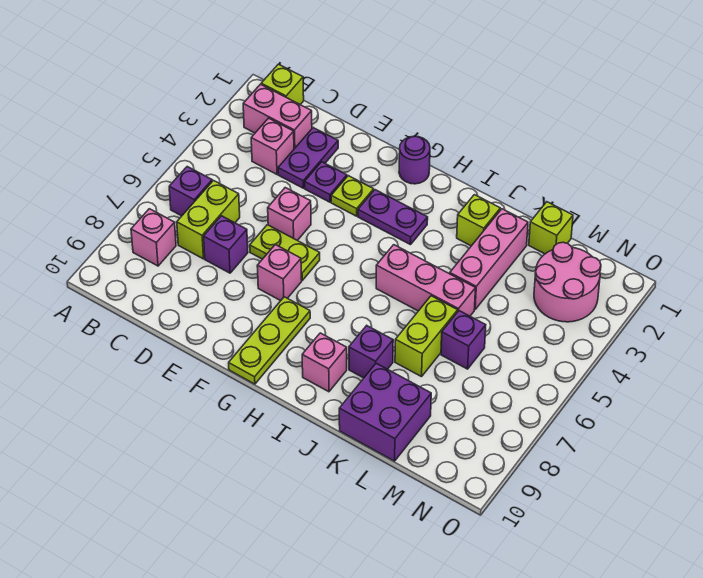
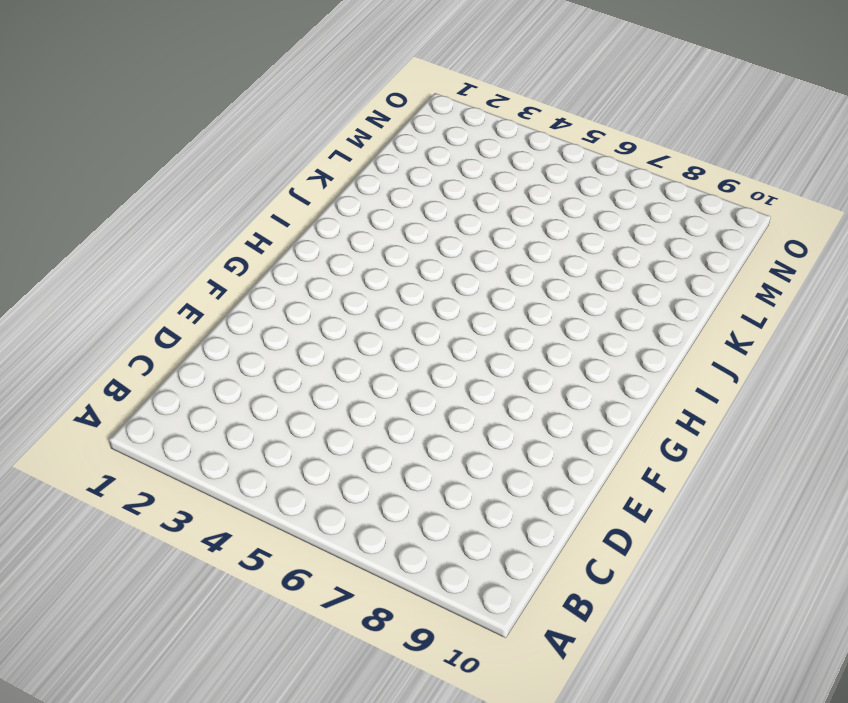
none -> lime 1x1 brick [261,64,304,105]
none -> pink 1x2 brick [243,84,312,149]
none -> purple 1x1 brick [169,167,212,216]

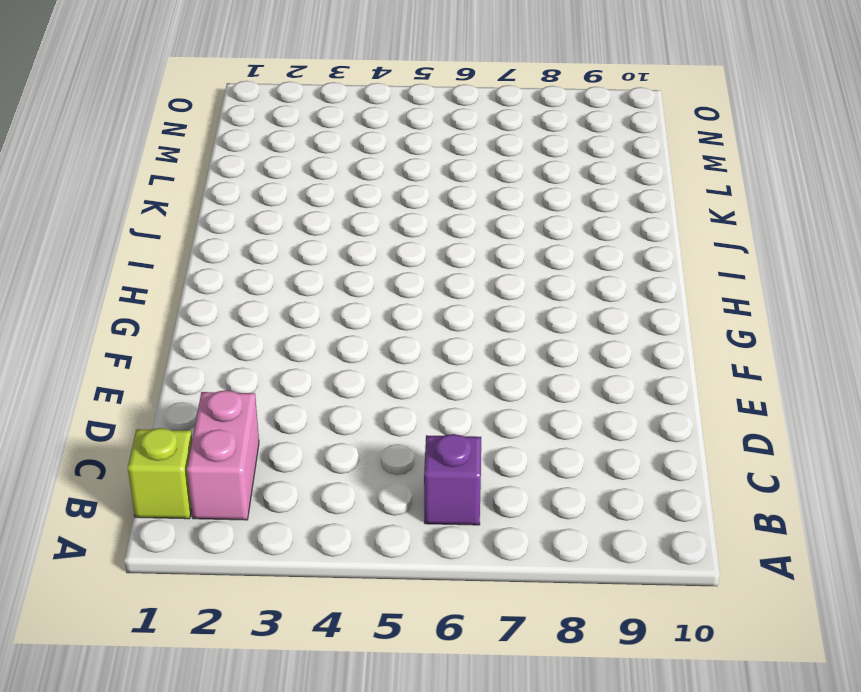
none -> pink 1x1 brick [131,209,176,266]
none -> pink 1x1 brick [251,118,294,174]
none -> lime 1x2 brick [177,181,240,259]

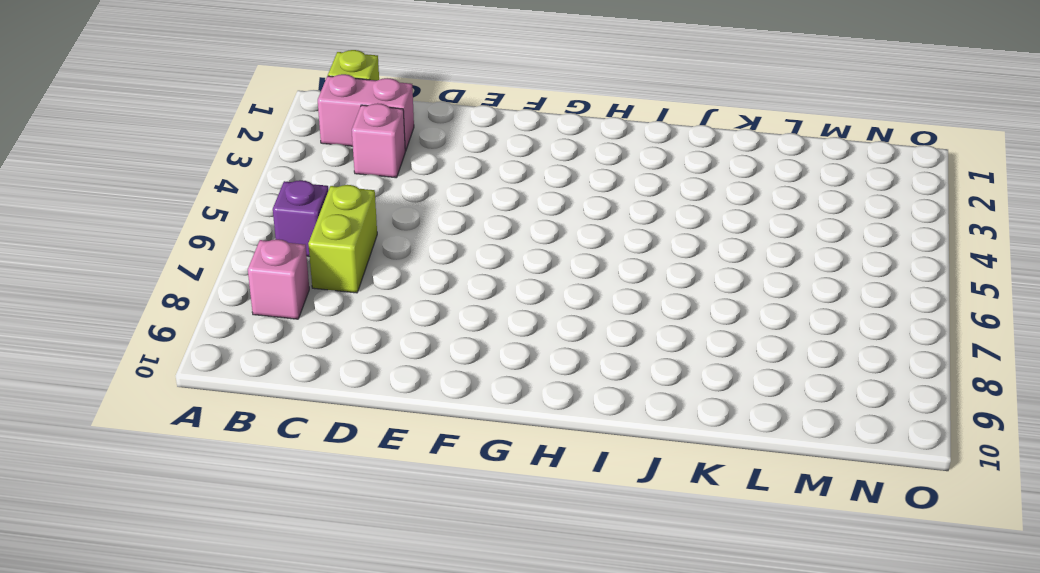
none -> purple 1x2 plate [278,128,338,188]
none -> purple 1x1 brick [204,216,248,273]
none -> purple 1x1 plate [305,162,347,202]

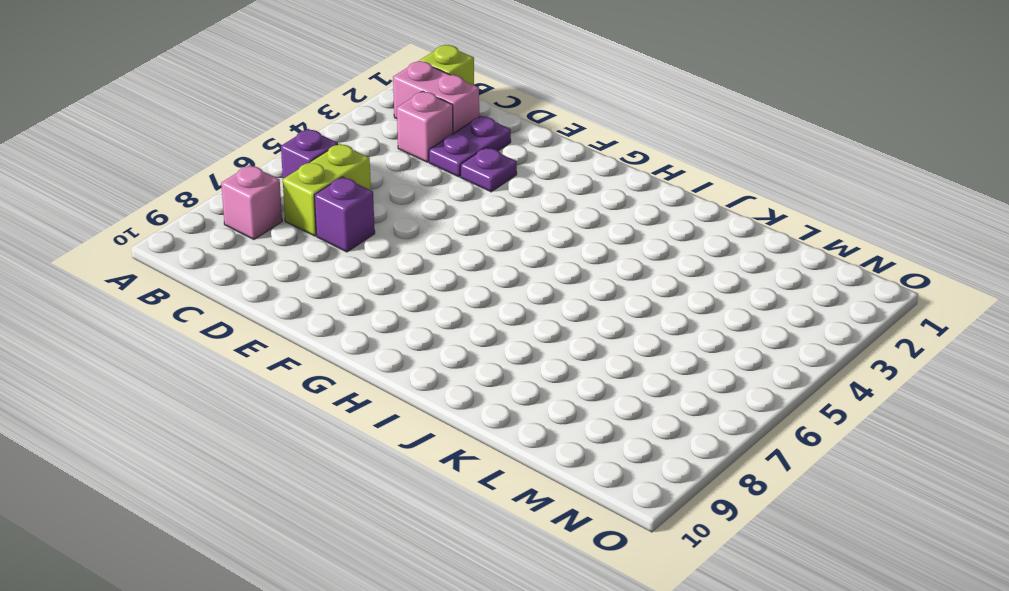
none -> pink 1x1 brick [268,188,311,240]
none -> lime 1x2 plate [250,225,320,280]
none -> lime 1x1 plate [331,176,374,216]

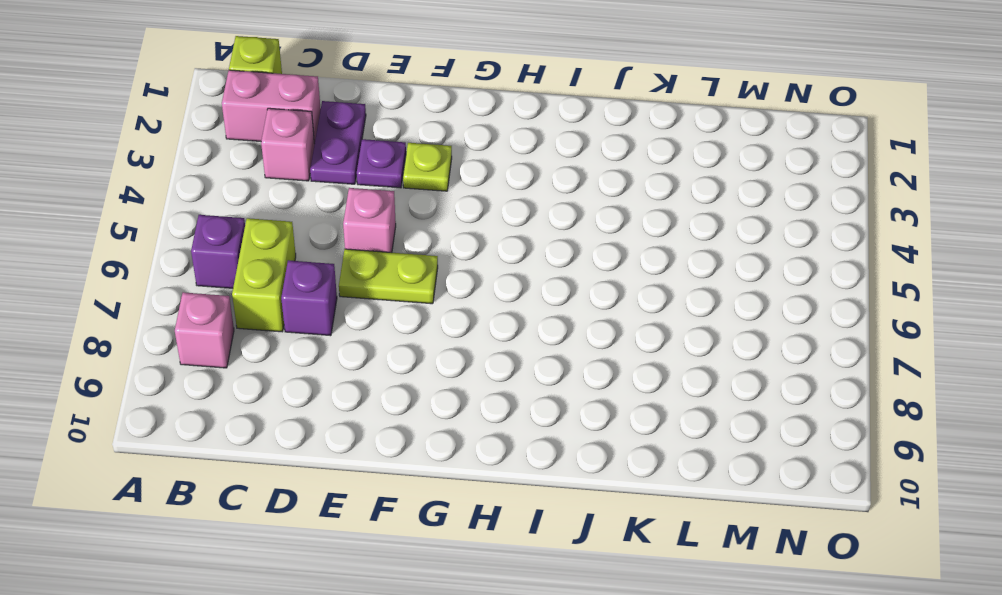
none -> pink 1x1 brick [257,244,302,301]
none -> purple 1x1 round brick [399,136,430,184]
none -> purple 1x2 plate [358,190,428,245]

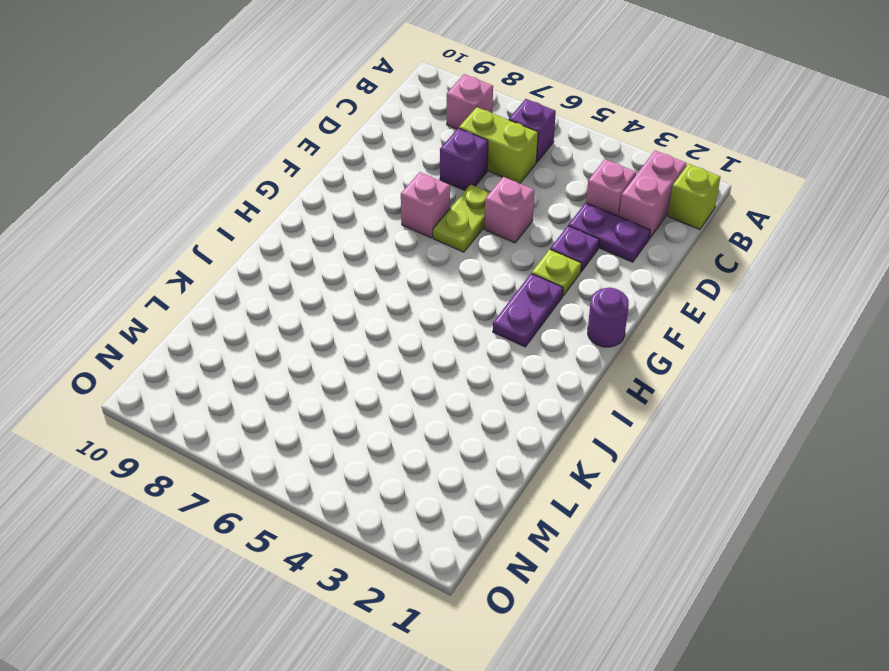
none -> lime 1x3 plate [229,297,310,384]
none -> pink 1x3 brick [376,245,476,316]
none -> pink 1x1 brick [302,333,347,392]

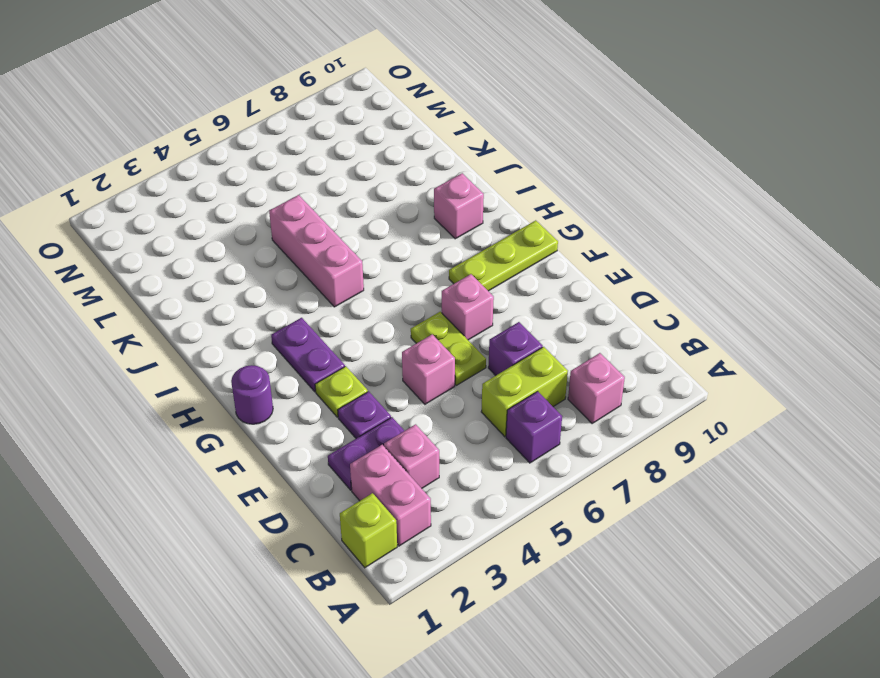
none -> lime 1x1 brick [457,195,500,246]
none -> purple 1x1 brick [349,326,393,378]
none -> pink 1x3 brick [450,209,528,309]

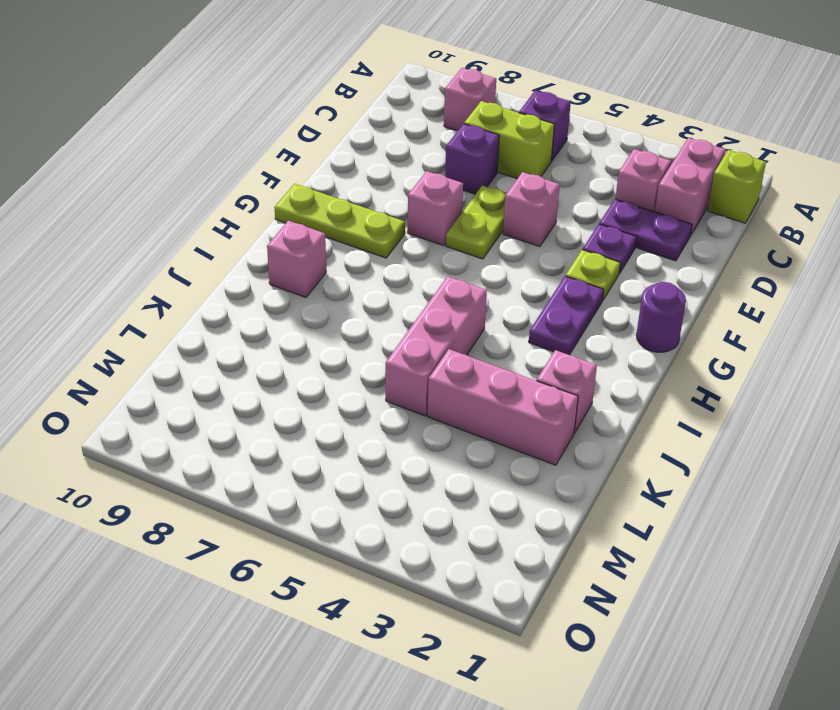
pink 1x1 brick [537,350,597,433] -> lime 1x1 brick [457,195,500,246]
none -> purple 1x1 brick [349,326,393,378]
none -> lime 1x2 brick [395,296,458,377]
none -> purple 2x2 brick [339,363,431,461]

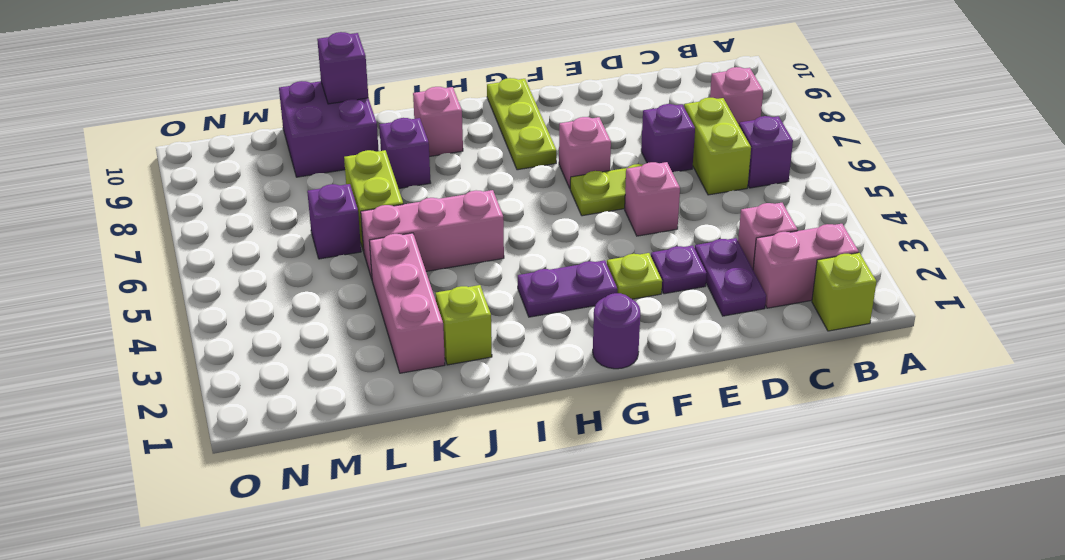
purple 1x1 brick [317,32,368,104] -> none
none -> lime 1x1 brick [529,202,573,254]
none -> pink 2x2 round brick [534,242,601,322]

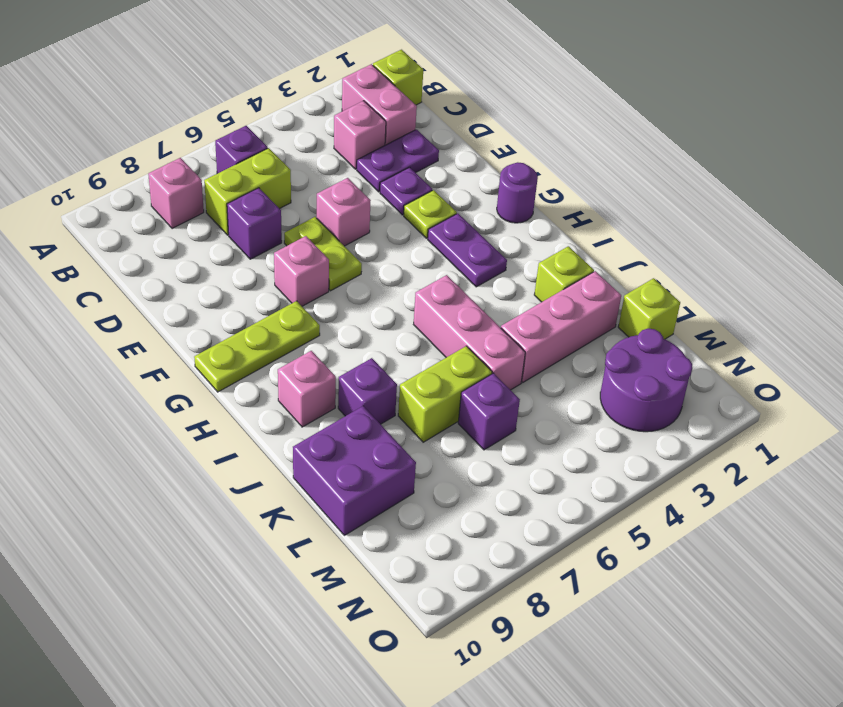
purple 2x2 round brick [600,329,692,432] -> pink 2x2 round brick [534,242,601,322]

